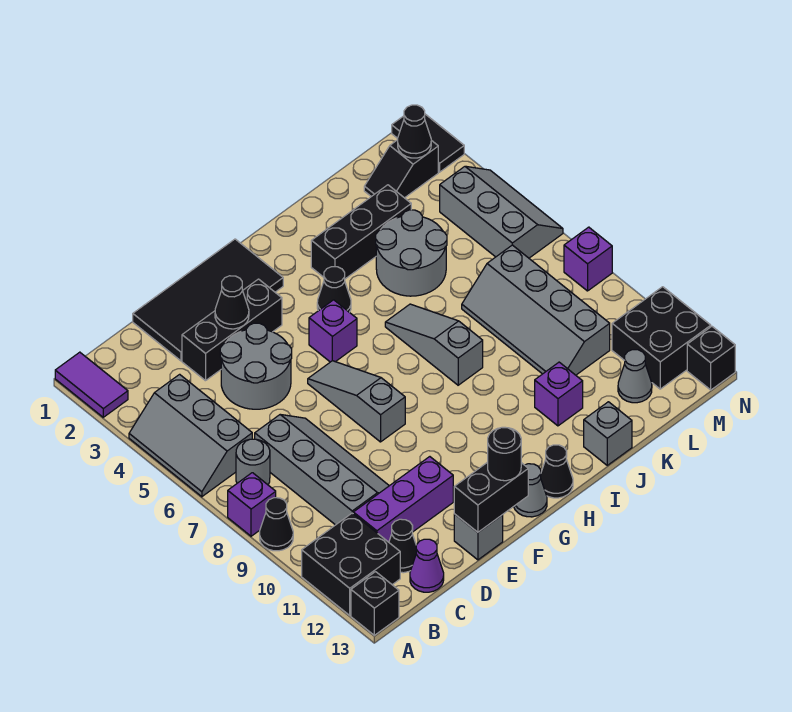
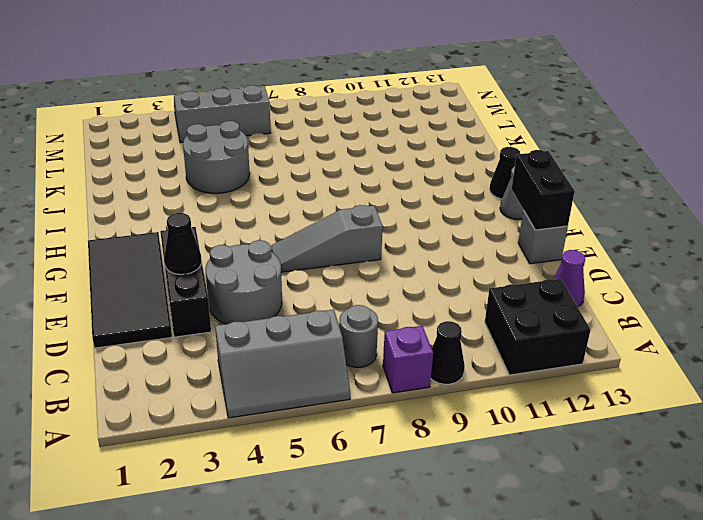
none -> purple 1x2 tile [55,352,128,417]
none -> black 1x1 brick [351,572,399,635]
none -> grey 2x4 slope [255,415,389,525]
none -> purple 1x3 brick [353,457,453,542]

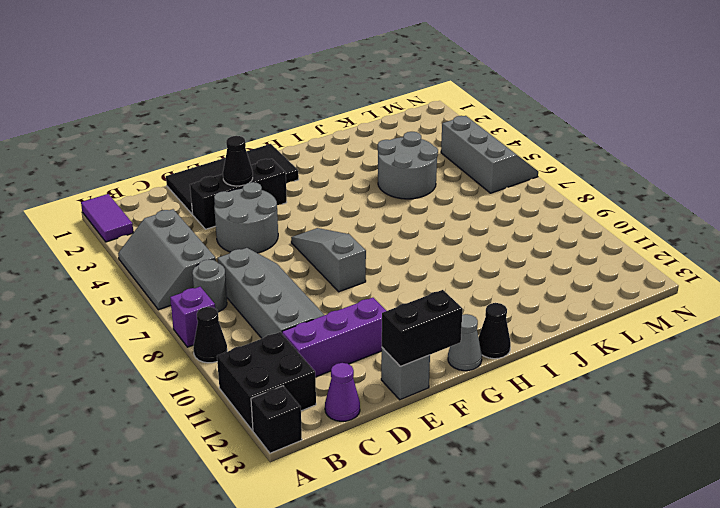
none -> black 1x1 cone [389,519,416,573]
none -> purple 1x1 brick [309,300,357,362]
none -> black 1x1 cone [317,267,351,312]
none -> black 1x3 brick [311,185,411,279]

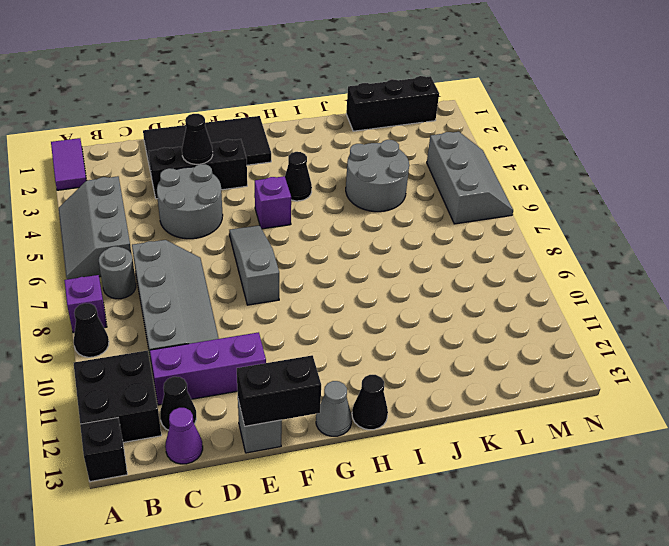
black 1x3 brick [346,76,439,131] -> black 1x3 brick moved to [311,185,411,279]
none -> grey 1x3 slope [385,304,483,385]
none -> purple 1x1 brick [535,362,583,426]
none -> grey 1x1 brick [584,402,632,465]
none -> grey 2x4 slope [462,245,610,375]

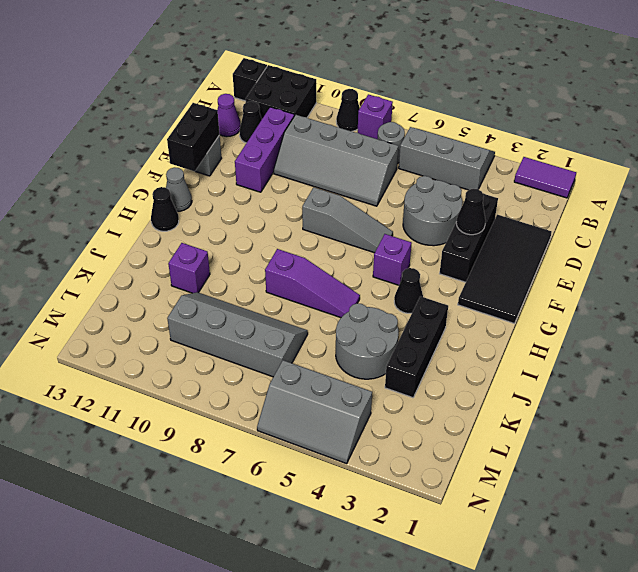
purple 1x3 slope [265,249,360,318] -> grey 1x3 slope [385,304,483,385]
none -> grey 1x1 brick [584,402,632,465]
none -> black 1x2 slope [364,140,438,198]
none -> grey 1x1 cone [618,350,652,403]
none -> black 2x2 brick [612,287,711,389]

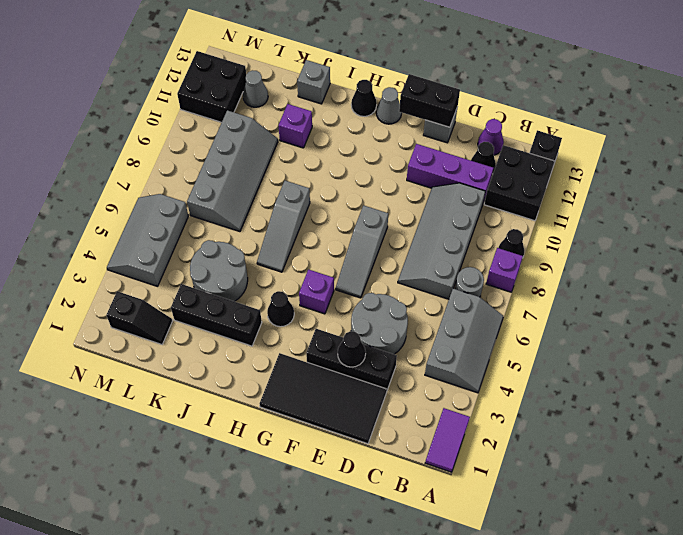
none -> black 1x2 tile [392,114,464,172]
none -> purple 1x1 brick [564,227,612,291]
none -> black 1x1 brick [687,326,735,390]
none -> black 1x1 cone [398,105,431,158]

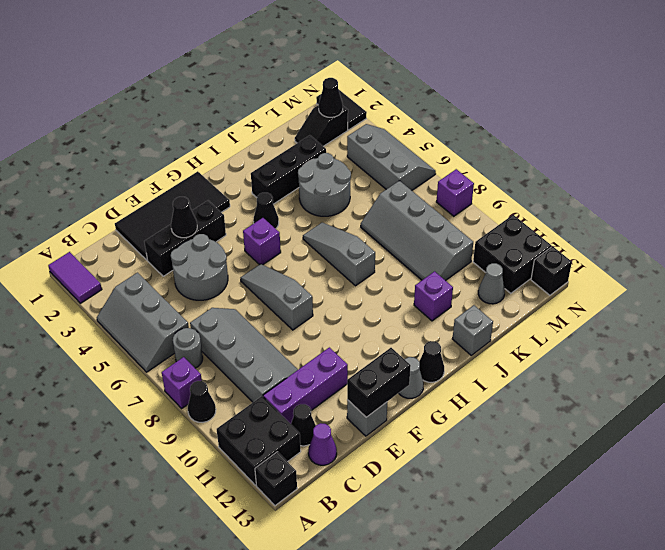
none -> black 1x1 round brick [488,427,521,481]

